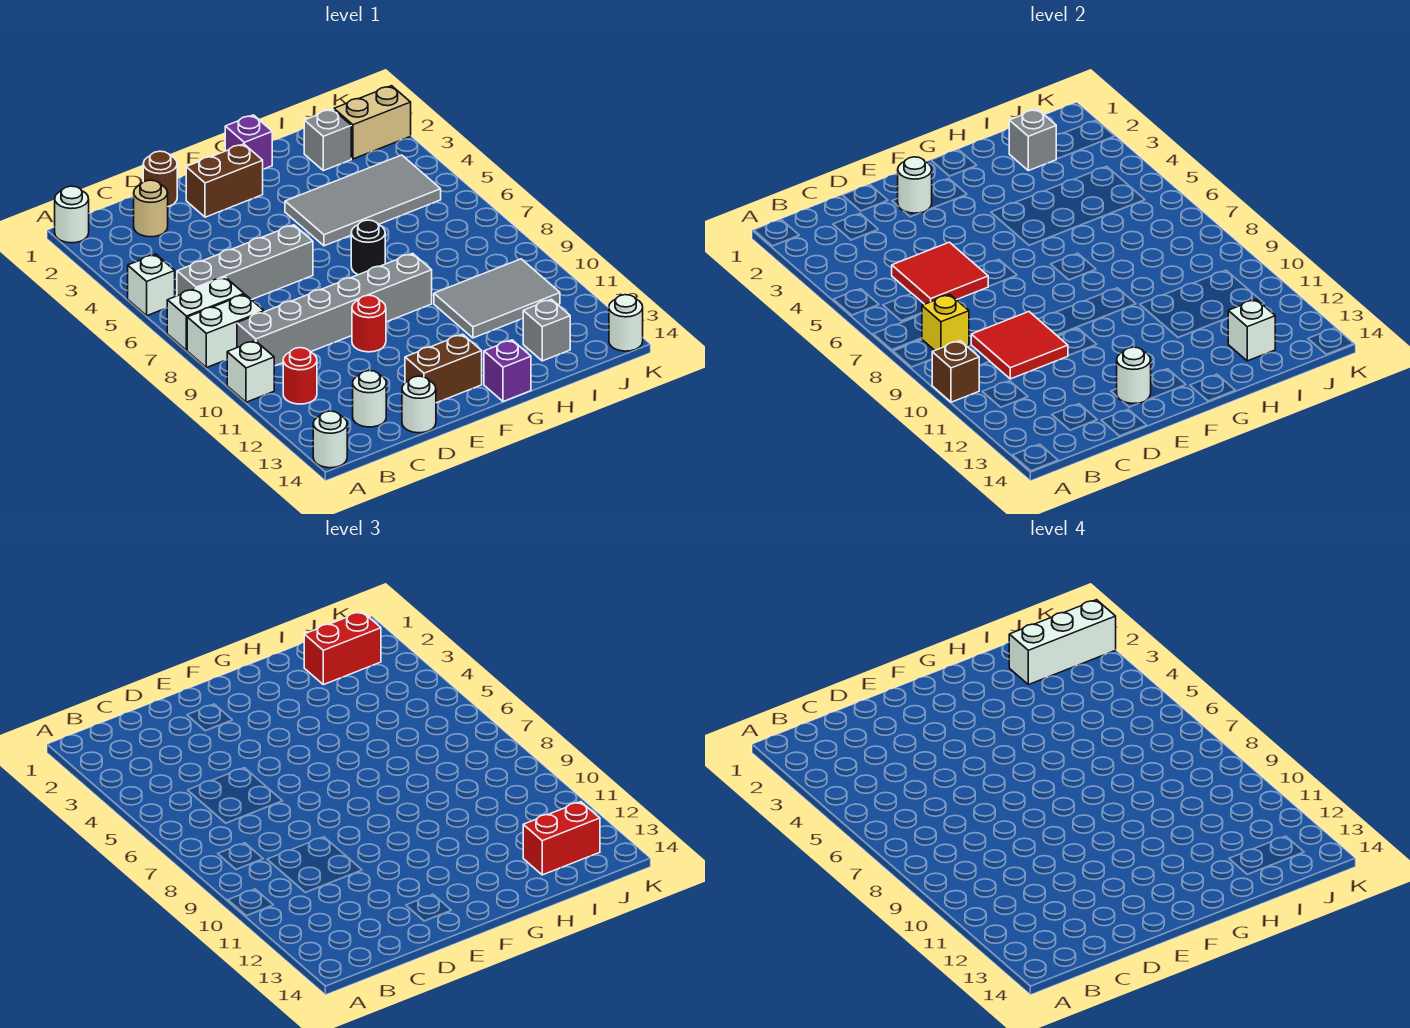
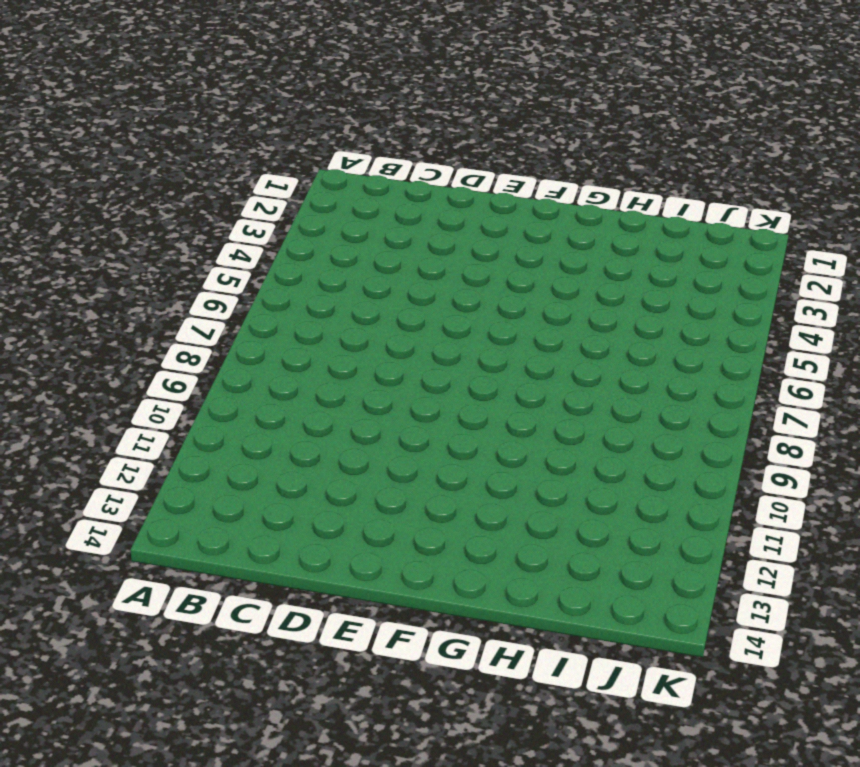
none -> white 1x1 round brick [55,186,89,243]
none -> white 1x1 brick [128,254,175,316]
none -> white 1x2 brick [167,277,244,350]
none -> white 1x2 brick [187,295,264,368]

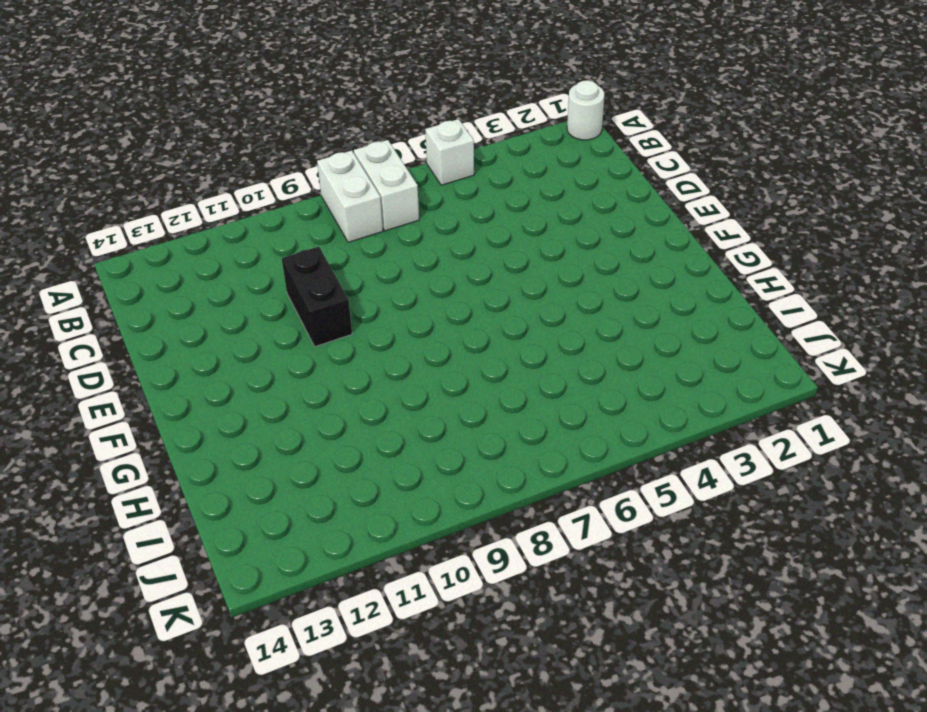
black 1x2 brick [282,247,352,347] -> red 1x1 round brick [352,295,386,352]
none -> white 1x1 brick [227,341,274,402]
none -> white 1x1 round brick [313,411,347,468]
none -> grey 1x4 brick [177,225,313,300]
none -> grey 1x6 brick [237,253,432,366]

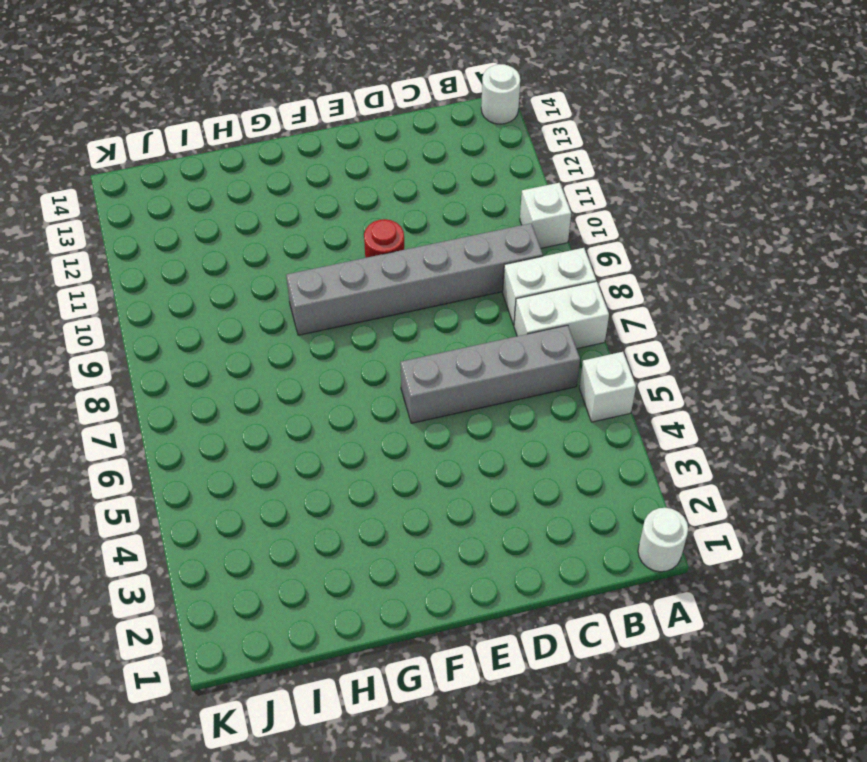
none -> red 1x1 round brick [283,348,317,404]
none -> tan 1x1 round brick [134,180,168,237]
none -> white 1x1 round brick [353,371,386,427]
none -> brown 1x1 round brick [143,151,177,207]

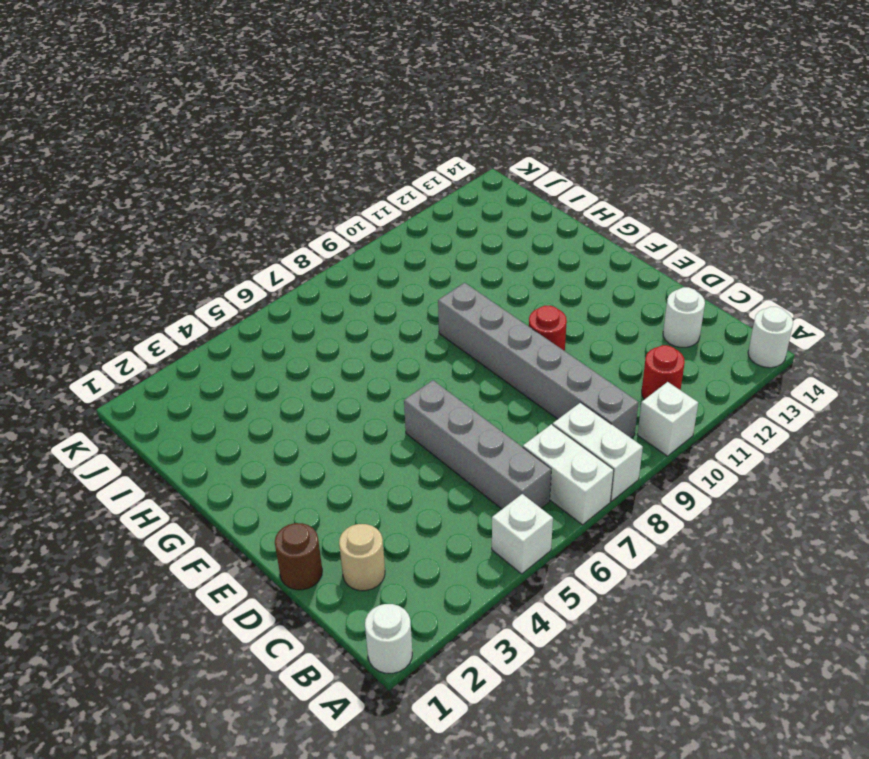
none -> white 1x1 round brick [402,376,436,433]
none -> brown 1x2 brick [186,144,263,217]
none -> brown 1x2 brick [405,334,482,403]
none -> purple 1x1 brick [225,115,272,169]

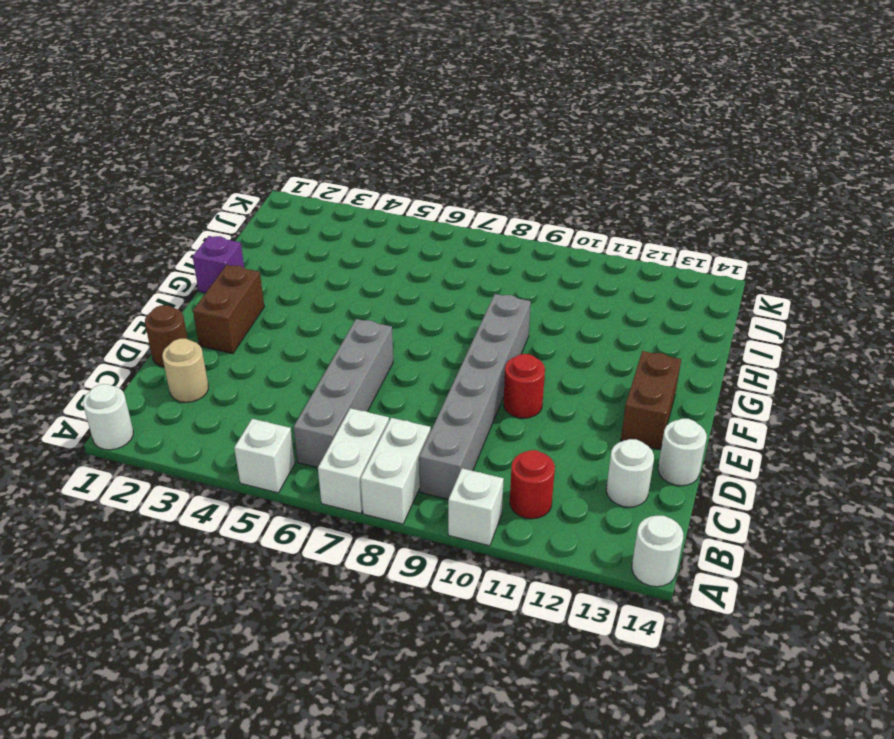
none -> grey 2x4 tile [285,155,441,246]
none -> black 1x1 round brick [351,220,385,275]
none -> purple 1x1 brick [484,340,531,402]
none -> grey 2x3 tile [434,259,560,338]

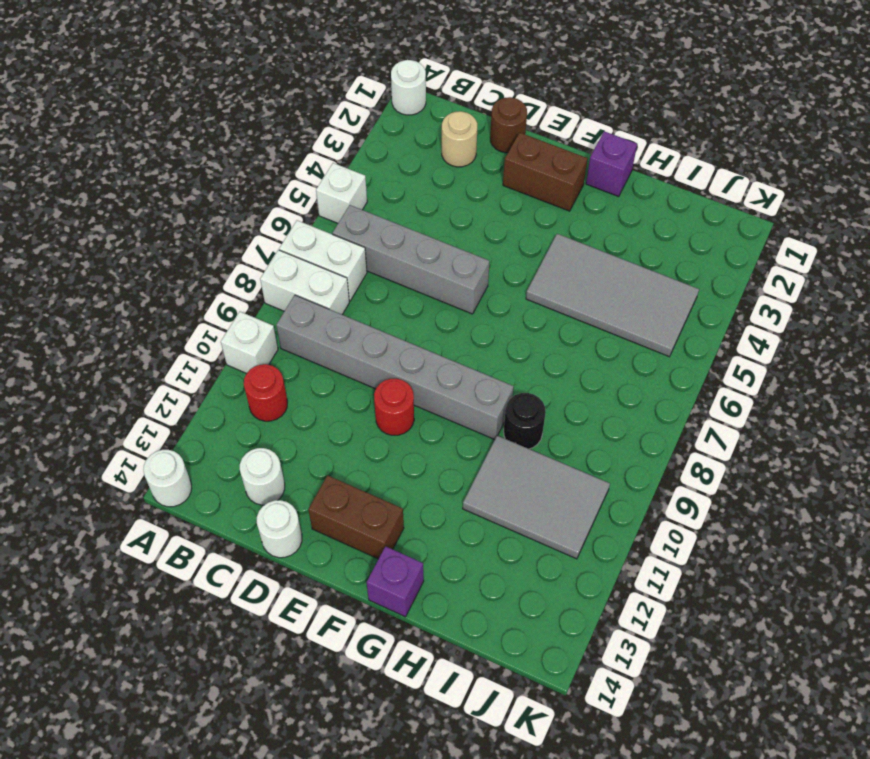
black 1x1 round brick [504,393,546,449] -> black 1x1 round brick moved to [351,220,385,275]
none -> grey 1x1 brick [304,109,351,171]
none -> grey 1x1 brick [523,299,570,361]
none -> tan 1x2 brick [334,86,411,159]
none -> white 1x1 round brick [609,295,643,351]

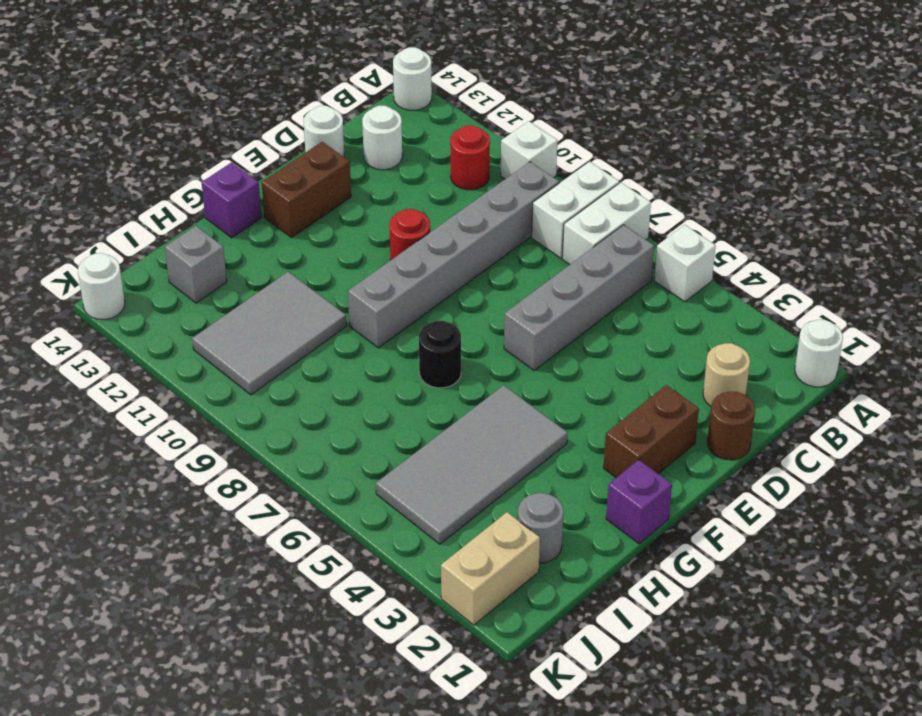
grey 1x1 round brick [518,493,563,563] -> grey 1x1 brick [304,109,351,171]
none -> brown 1x1 brick [932,341,980,402]
none -> yellow 1x1 brick [922,295,969,350]
none -> red 2x2 tile [892,242,989,304]
none -> red 2x2 tile [971,312,1068,379]

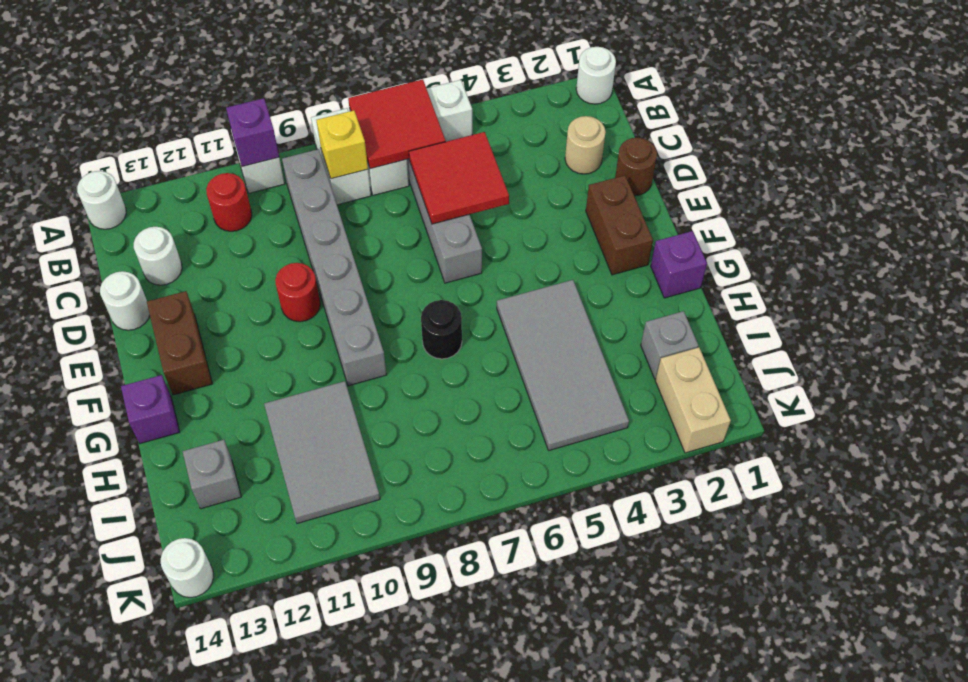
red 2x2 tile [348,79,446,169] -> red 2x2 tile moved to [971,312,1068,379]
purple 1x1 brick [226,98,279,167] -> brown 1x1 brick [932,341,980,402]
none -> white 1x1 round brick [898,157,932,213]
none -> white 1x1 round brick [1117,347,1151,404]
none -> grey 1x1 brick [1009,109,1056,171]
none -> white 1x1 brick [1228,299,1275,361]

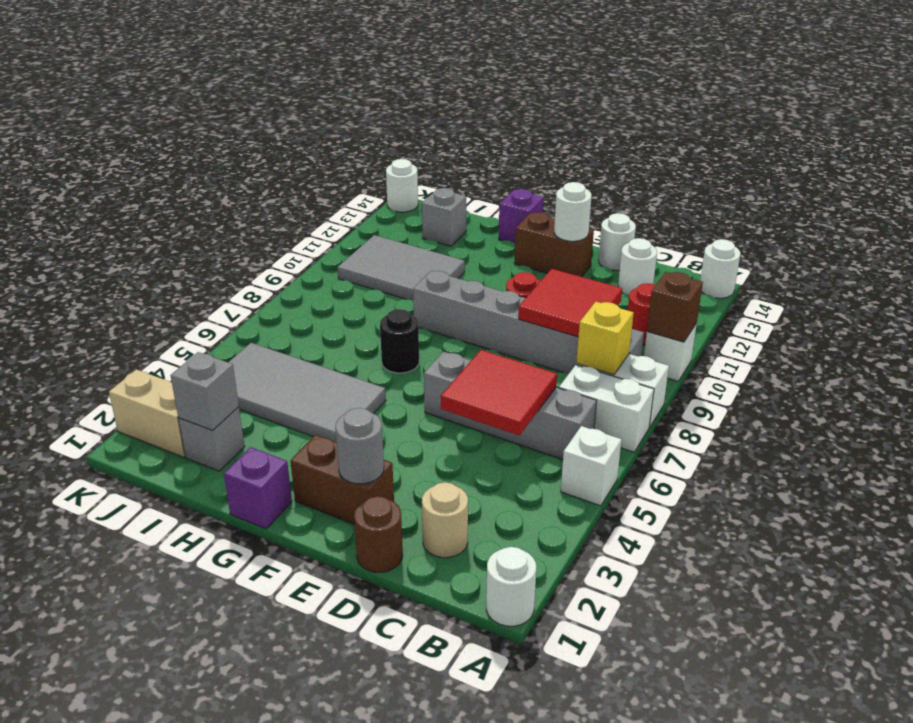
grey 1x1 round brick [335,408,384,484] -> white 1x1 round brick [898,157,932,213]
none -> white 1x1 brick [1228,299,1275,361]
none -> red 1x2 brick [304,612,381,685]
none -> red 1x2 brick [523,802,600,875]
none -> white 1x3 brick [1009,600,1116,685]

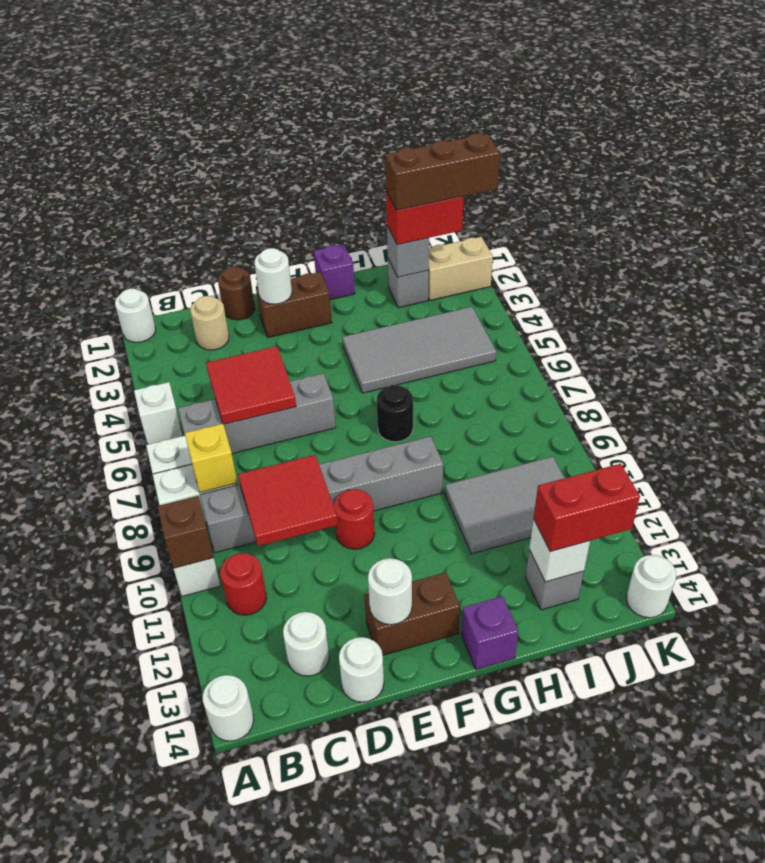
brown 1x3 brick [385,133,500,210] -> white 1x3 brick [1009,600,1116,685]

